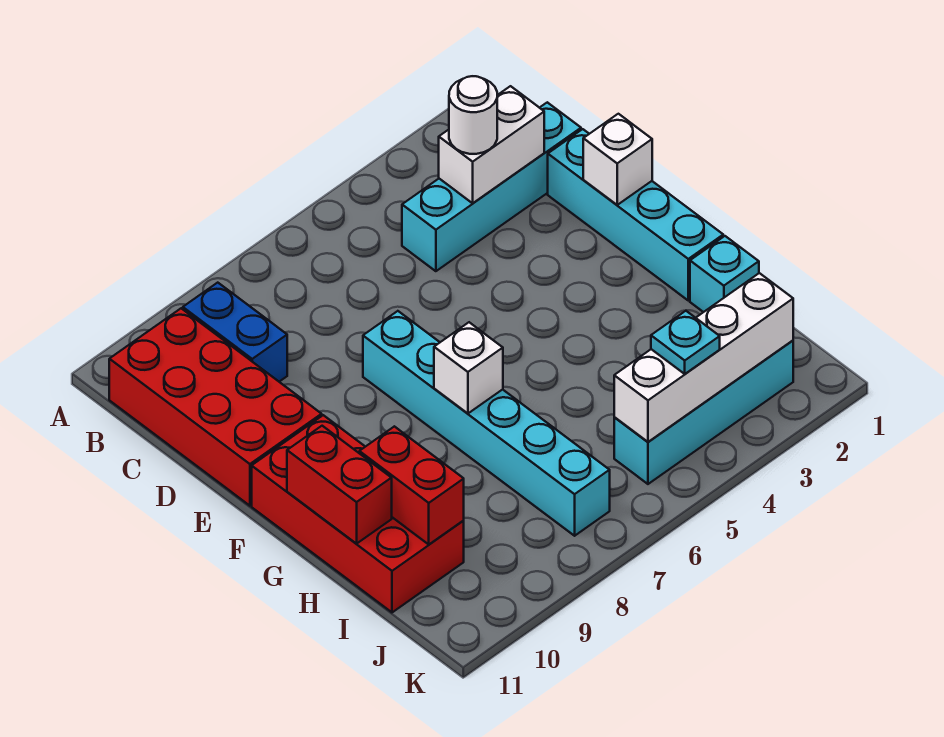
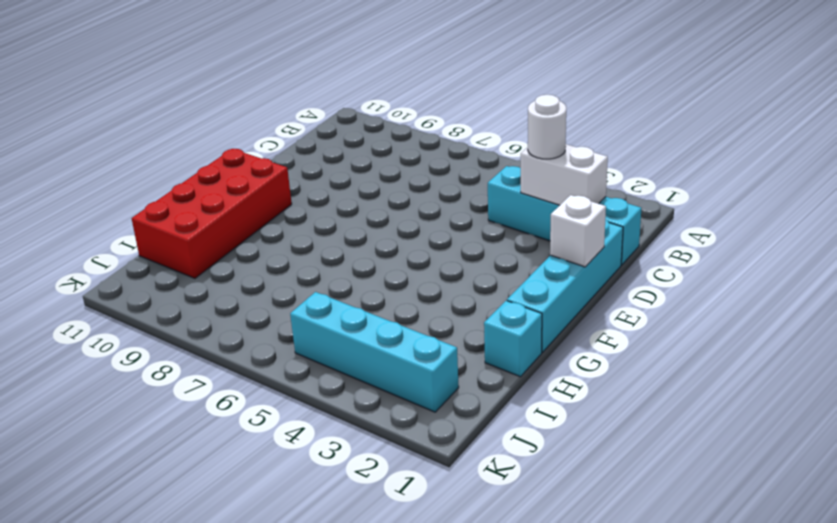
none -> blue 1x2 brick [183,283,287,382]
none -> red 2x4 brick [109,308,322,506]
none -> cyan 1x6 brick [363,311,610,536]

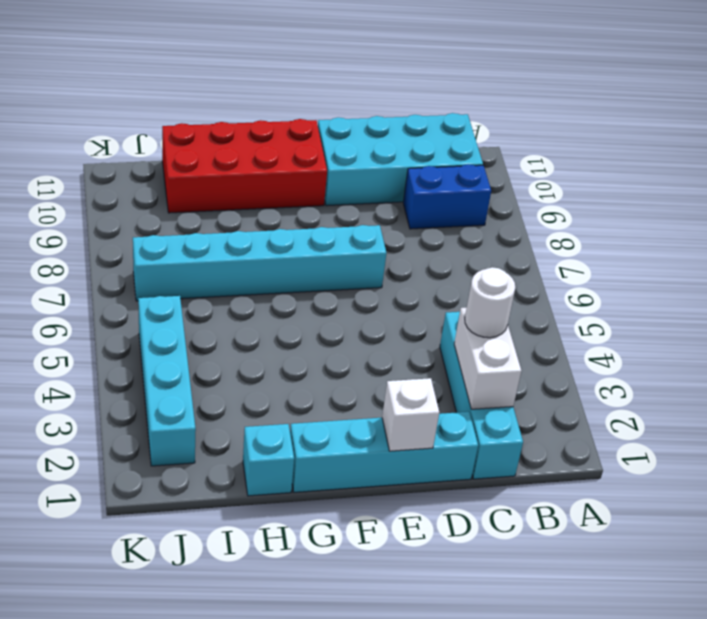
cyan 2x4 brick [318,113,483,206] -> red 2x4 brick [109,308,322,506]
none -> white 1x1 brick [434,322,503,413]
none -> red 1x2 brick [287,426,392,544]
none -> red 1x2 brick [359,426,464,544]

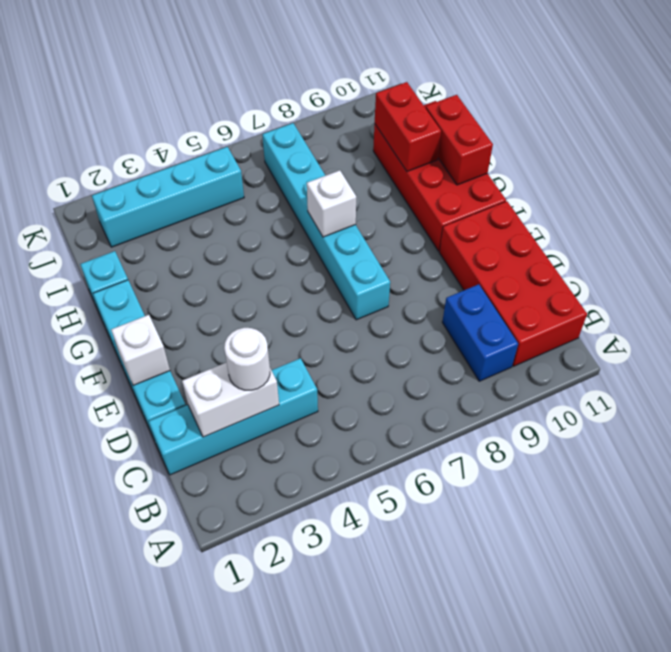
none -> white 1x4 brick [614,273,793,442]
none -> cyan 1x1 plate [651,311,720,374]

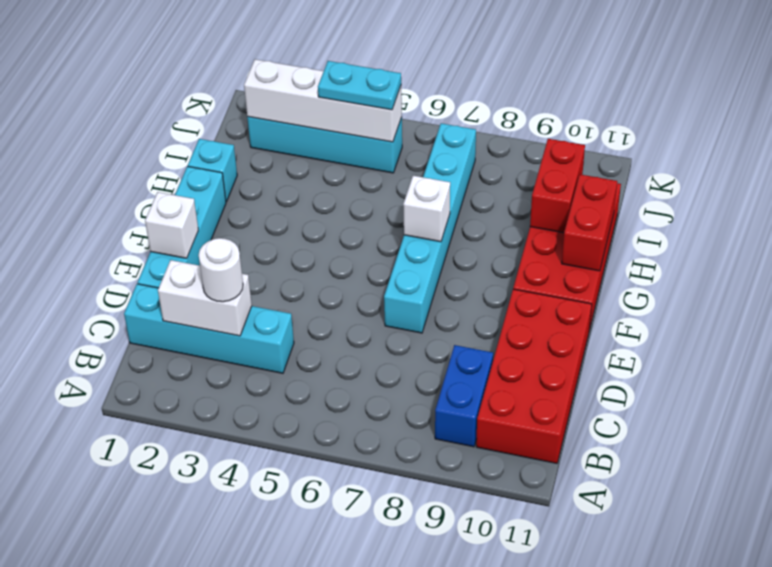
cyan 1x2 plate [318,61,401,110] -> cyan 1x1 plate [651,311,720,374]

